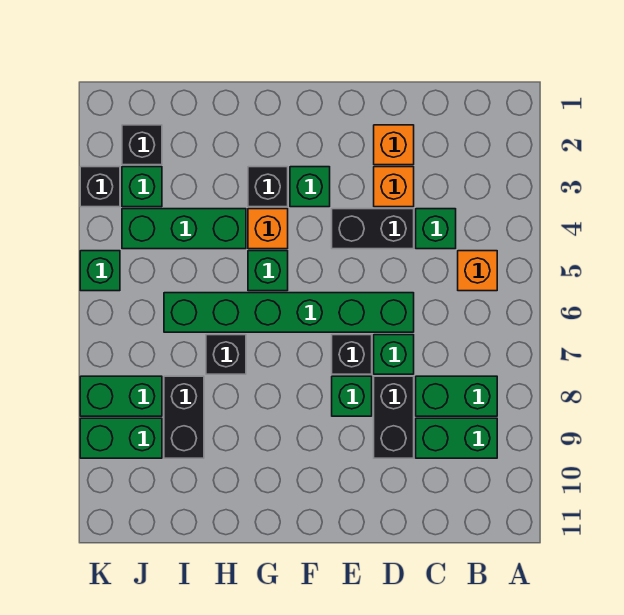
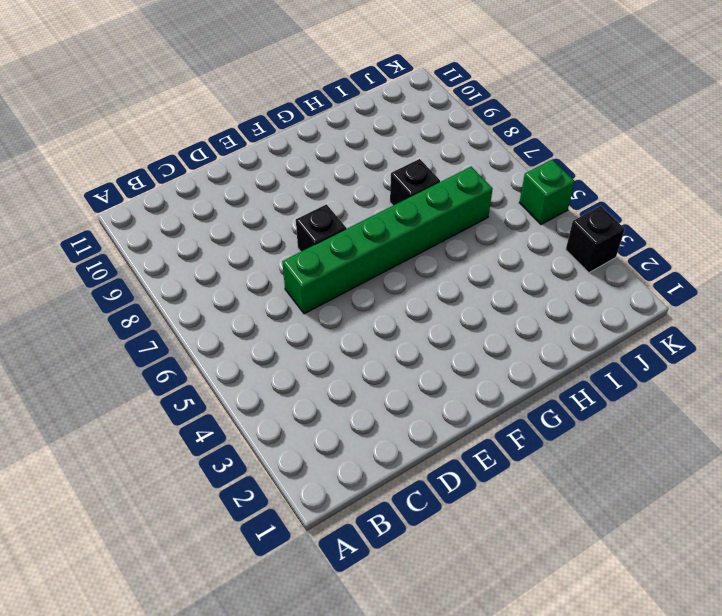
none -> orange 1x1 brick [458,251,497,291]
none -> green 1x2 brick [416,376,497,416]
none -> green 1x2 brick [416,418,497,458]

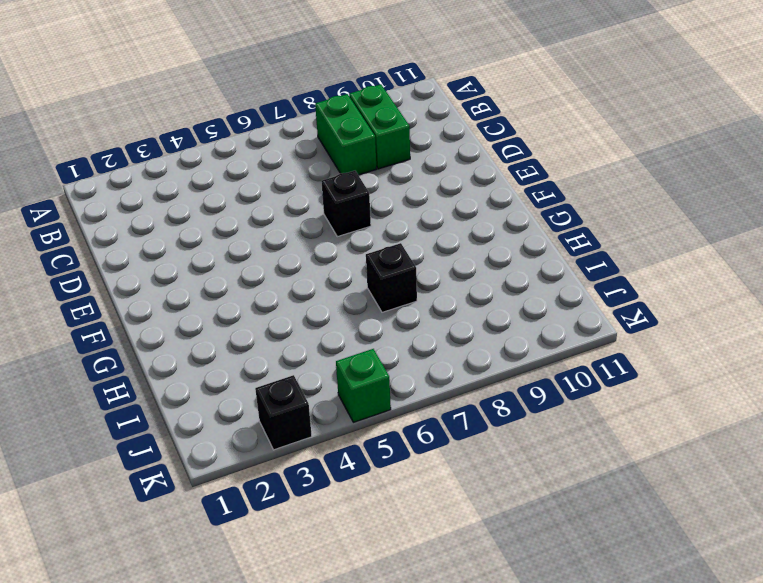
none -> orange 1x1 brick [458,251,497,291]
none -> green 1x1 brick [416,209,456,249]
none -> orange 1x1 brick [374,125,414,165]

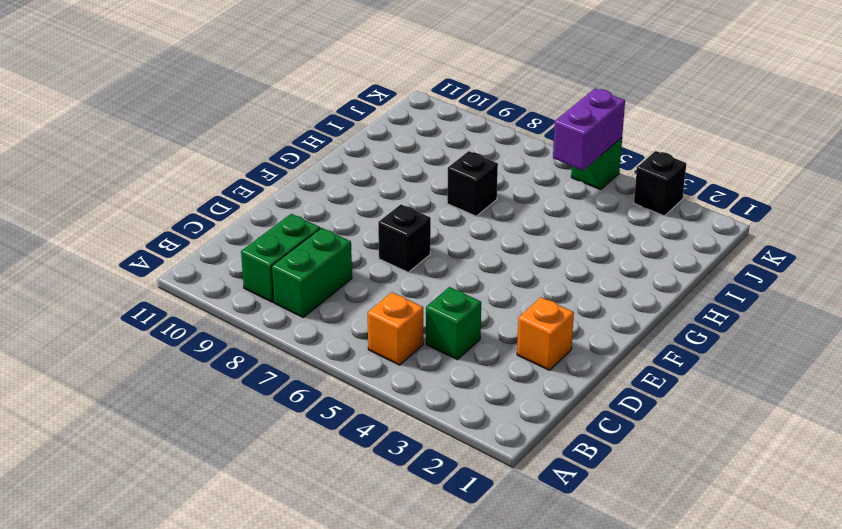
purple 1x2 brick [553,89,625,170] -> none
none -> orange 1x1 brick [374,167,414,207]
none -> black 1x2 brick [332,209,414,249]
none -> green 1x6 brick [164,293,414,332]

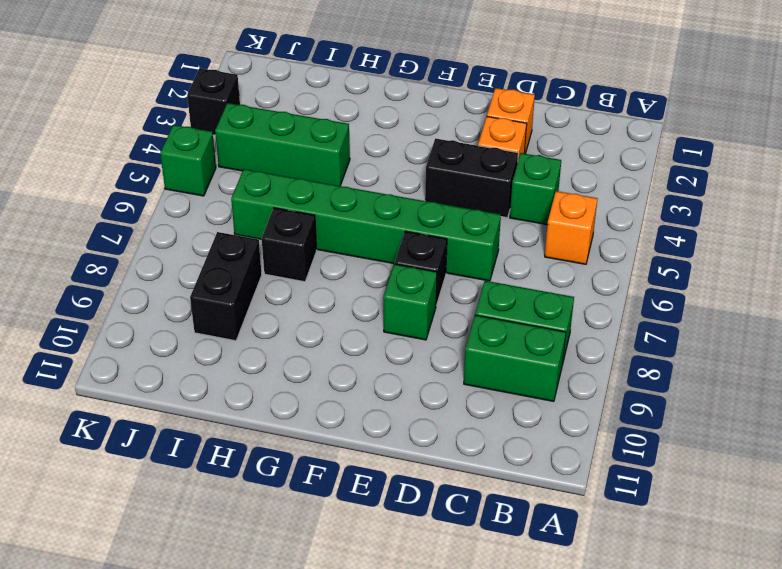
none -> green 1x1 brick [374,335,414,374]
none -> black 1x2 brick [374,376,414,458]
none -> green 1x1 brick [290,167,330,207]

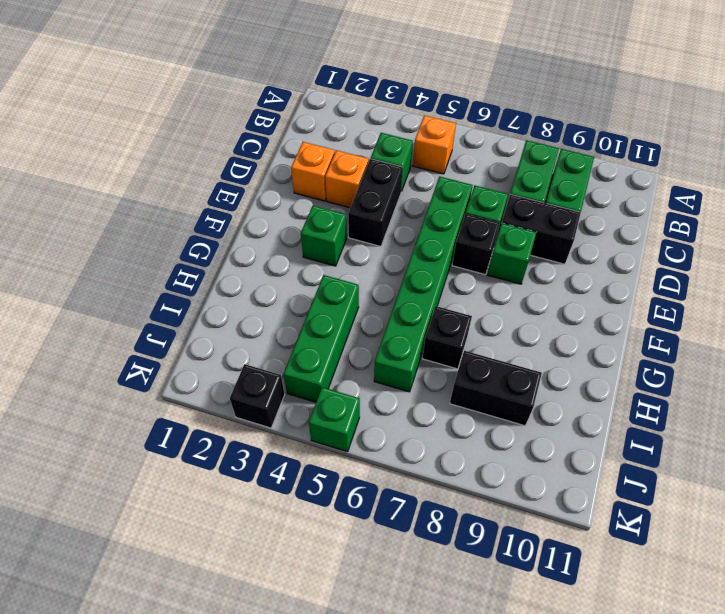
none -> black 1x1 brick [248,167,288,207]
none -> orange 1x1 brick [248,209,288,249]
none -> green 1x1 brick [248,251,288,291]

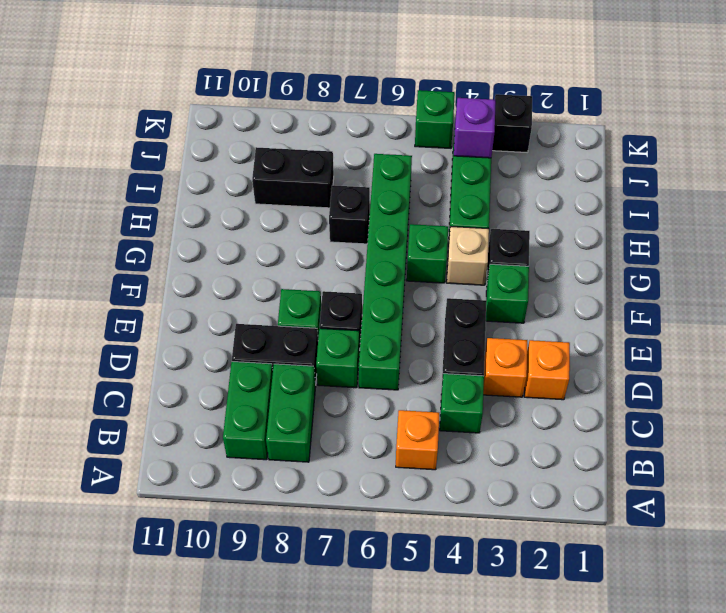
tan 1x1 brick [447,226,489,285] -> orange 1x1 brick [248,209,288,249]
purple 1x1 brick [454,98,496,158] -> none
none -> black 1x1 brick [122,125,162,165]
none -> green 1x1 brick [122,167,162,207]
none -> green 1x2 brick [80,376,162,416]

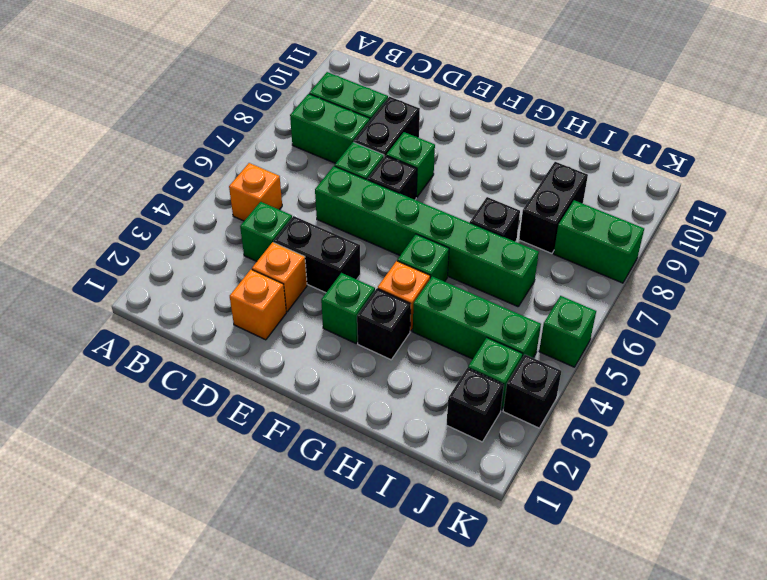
none -> green 1x2 brick [80,418,162,458]

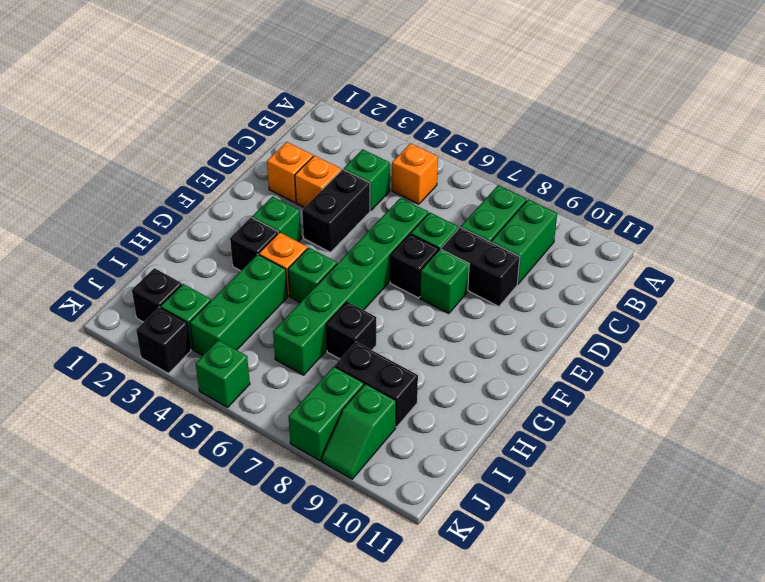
green 1x2 slope [322,384,396,479] -> green 1x2 brick [80,418,162,458]

